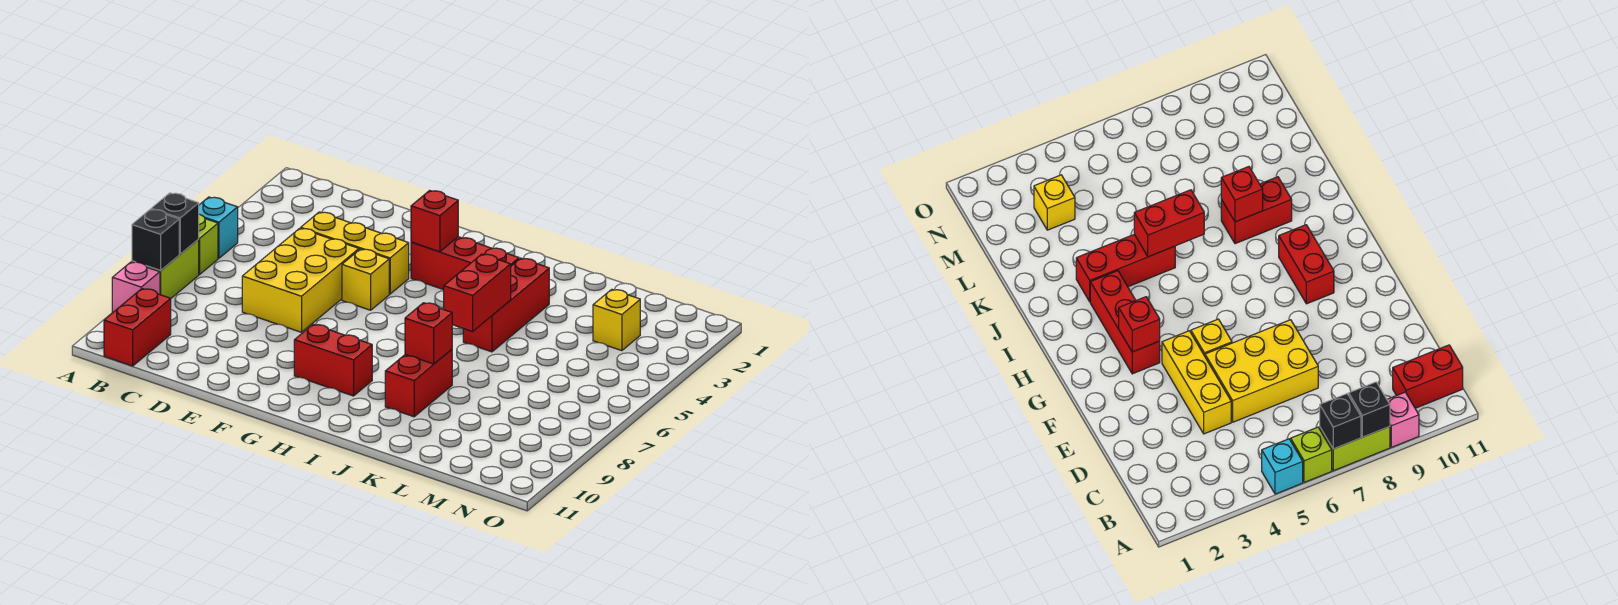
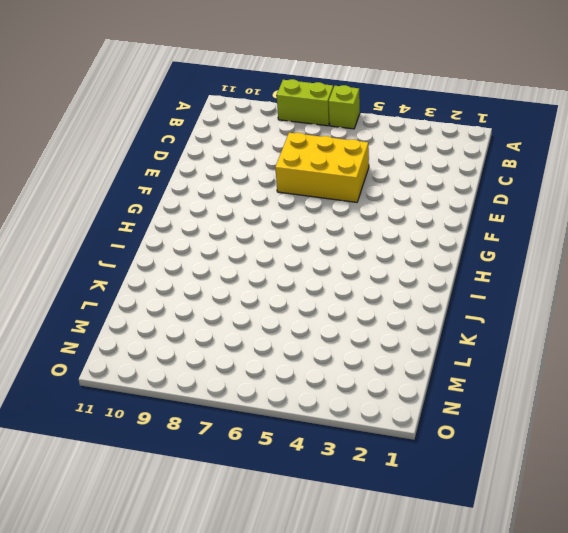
none -> cyan 1x1 brick [199,197,238,258]
none -> pink 1x1 brick [112,262,160,313]
none -> red 1x2 brick [104,289,171,366]

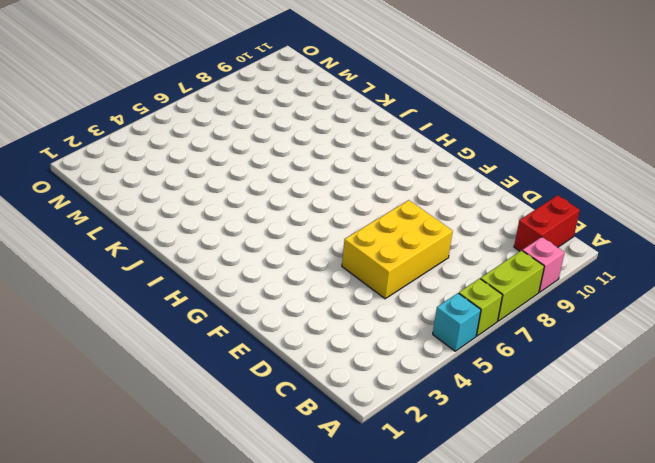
none -> yellow 1x3 brick [301,212,409,294]
none -> yellow 1x1 brick [342,249,389,310]
none -> red 1x3 brick [411,237,519,290]

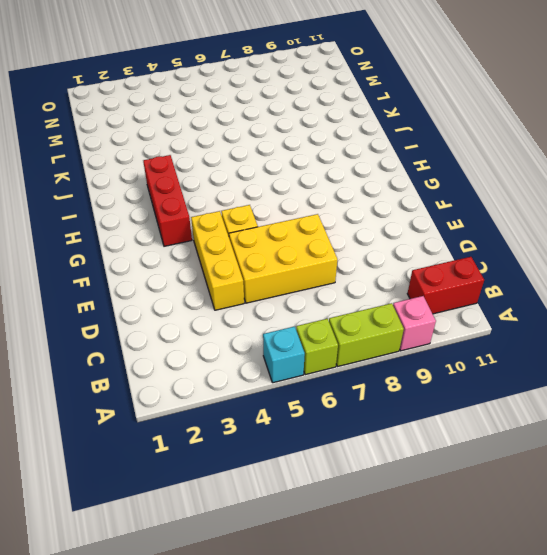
none -> red 1x2 brick [294,324,372,396]
none -> red 1x3 brick [463,258,549,352]
none -> red 1x2 brick [385,349,452,417]

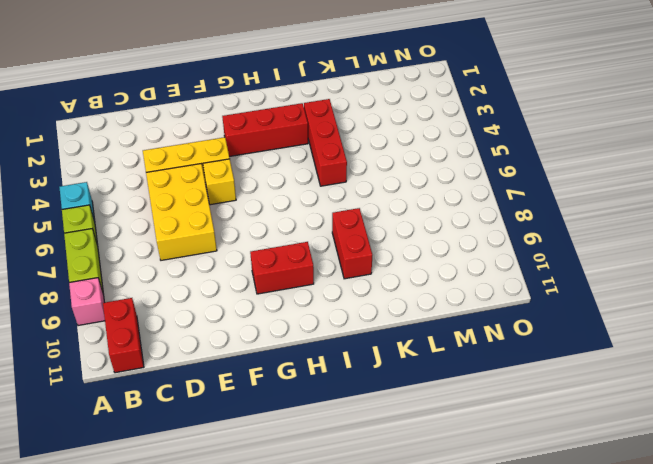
none -> yellow 1x1 brick [593,289,640,351]
none -> black 1x1 brick [151,193,199,254]
none -> black 1x1 brick [132,209,179,271]

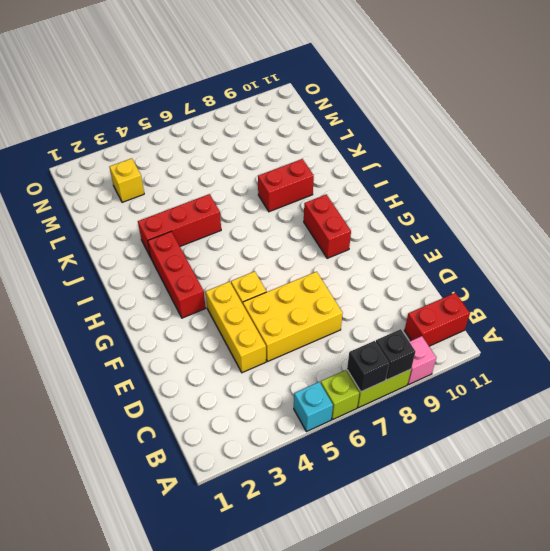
none -> red 1x1 brick [411,190,458,252]
none -> red 1x2 brick [444,254,511,332]
none -> red 1x1 brick [405,303,452,364]

